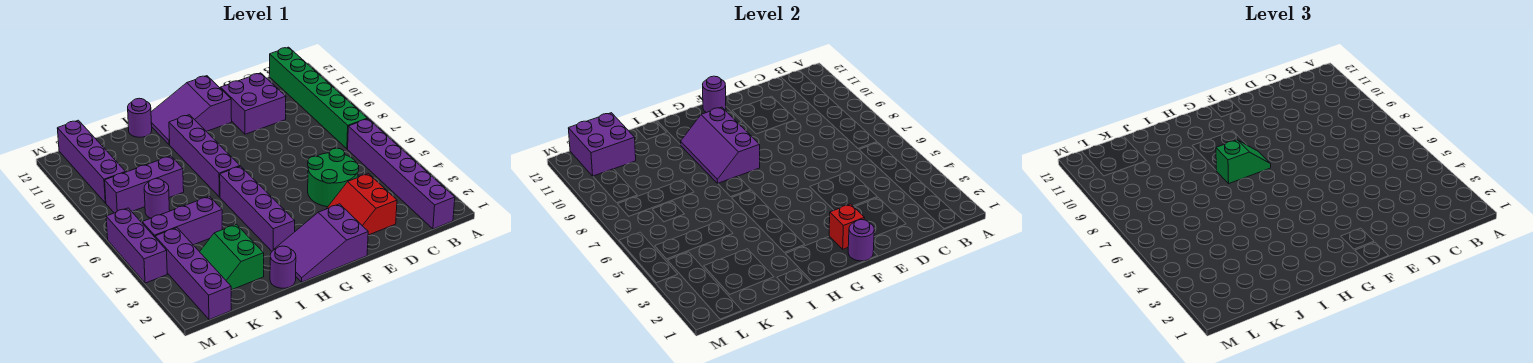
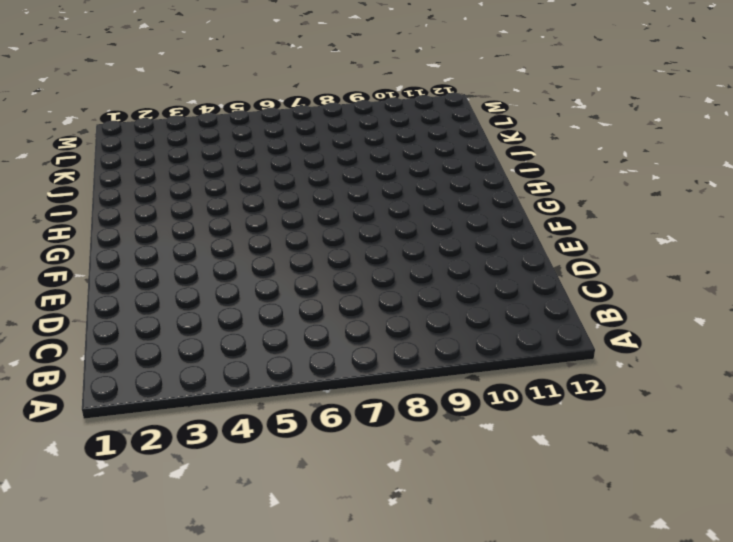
none -> purple 1x6 brick [348,119,455,229]
none -> green 1x6 brick [269,47,367,149]
none -> red 2x2 slope [327,174,397,235]

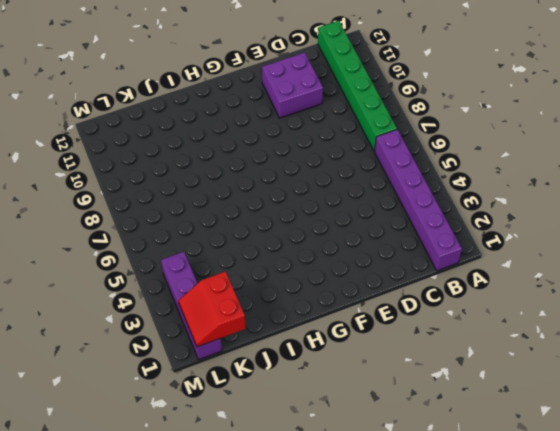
red 2x2 slope [178,272,246,347] -> red 2x2 slope moved to [327,174,397,235]
none -> green 2x2 round brick [308,148,359,207]
none -> purple 2x3 slope [274,204,368,282]
none -> purple 2x3 slope [151,76,232,145]

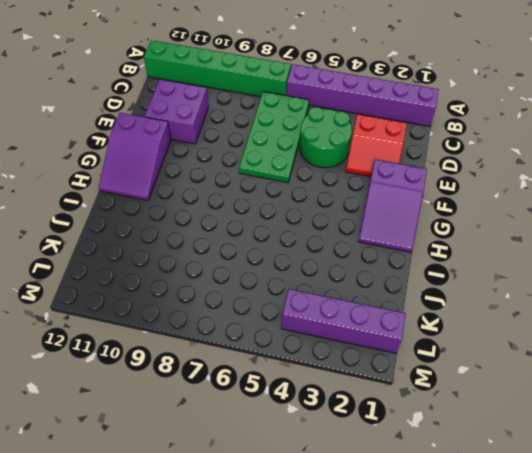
green 2x4 plate [239,92,309,183] -> none
none -> purple 1x4 brick [220,166,295,251]
none -> purple 1x4 brick [169,115,240,197]
none -> purple 1x1 round brick [270,246,296,288]

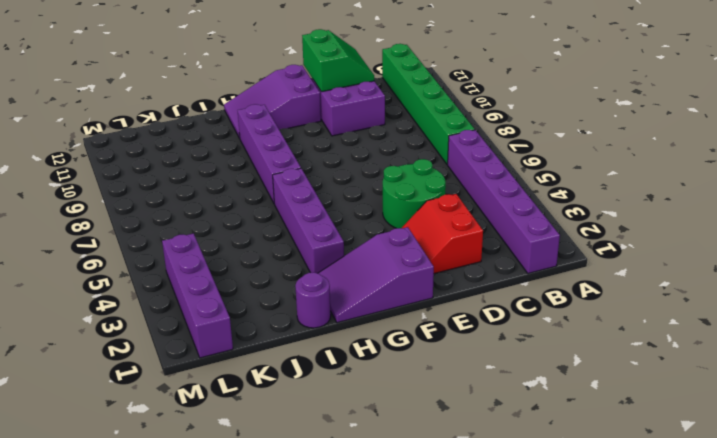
green 2x2 slope [302,29,374,92] -> green 2x2 slope turned to [200,224,264,290]
none -> purple 1x1 round brick [128,98,152,137]
none -> purple 1x3 brick [142,196,222,245]
none -> purple 1x3 brick [105,156,184,213]

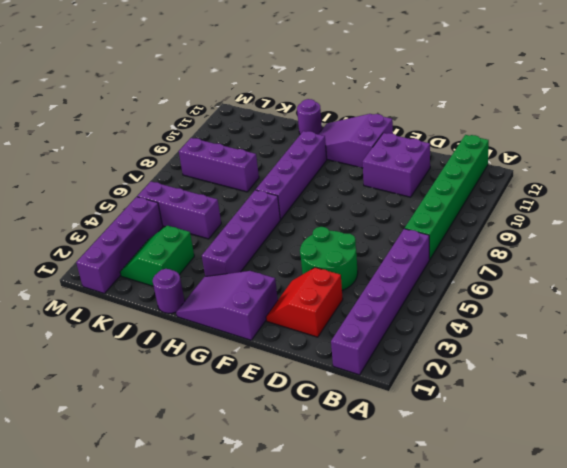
none -> purple 1x1 round brick [144,179,170,218]
none -> purple 1x4 brick [57,120,125,203]
none -> purple 1x3 brick [106,208,167,283]

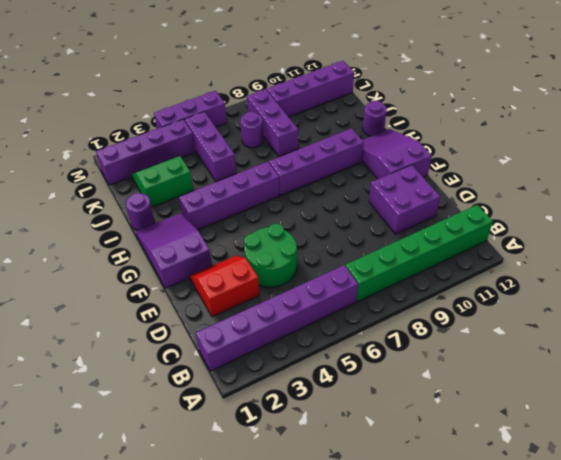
none -> purple 1x1 round brick [848,220,874,261]
none -> red 1x1 brick [829,204,865,249]
none -> purple 1x1 round brick [703,76,726,113]

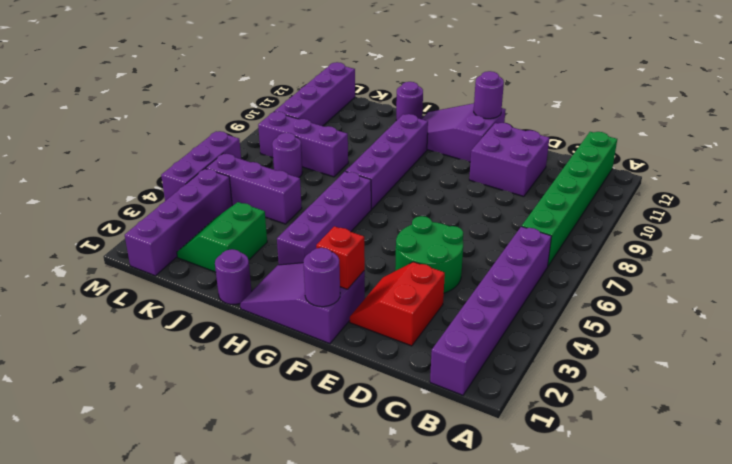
none -> purple 2x3 slope [680,107,760,183]
none -> purple 2x2 brick [568,113,636,176]
none -> green 1x2 slope [1216,140,1271,183]

